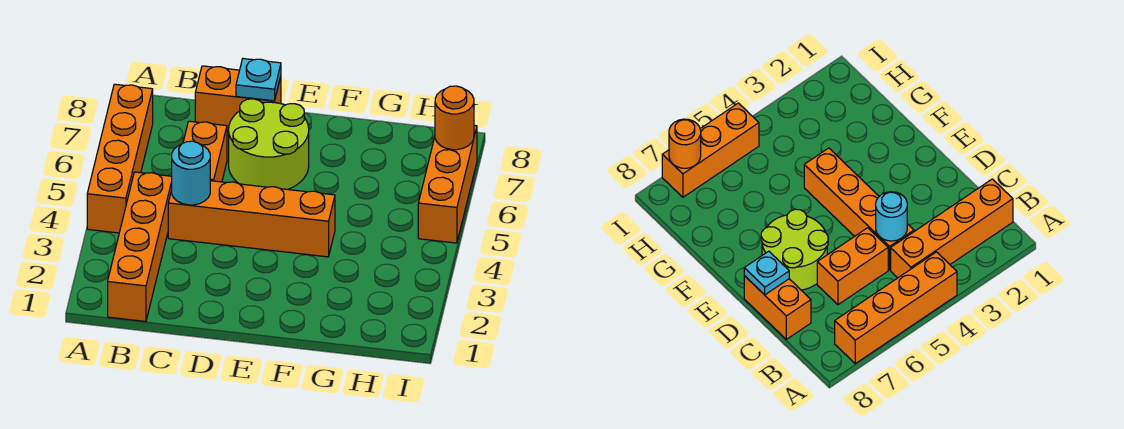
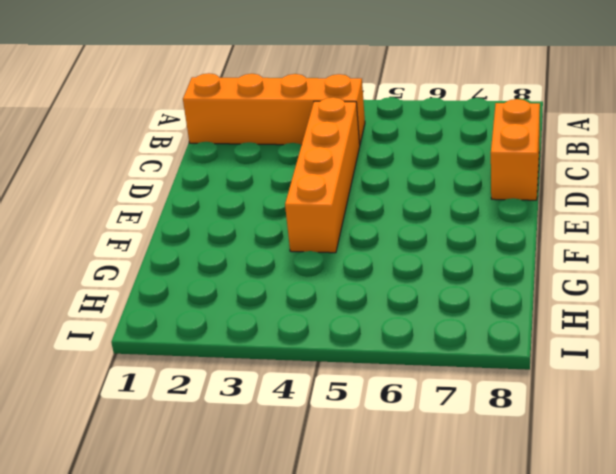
none -> orange 1x4 brick [87,84,153,233]
none -> orange 1x2 brick [183,121,227,182]

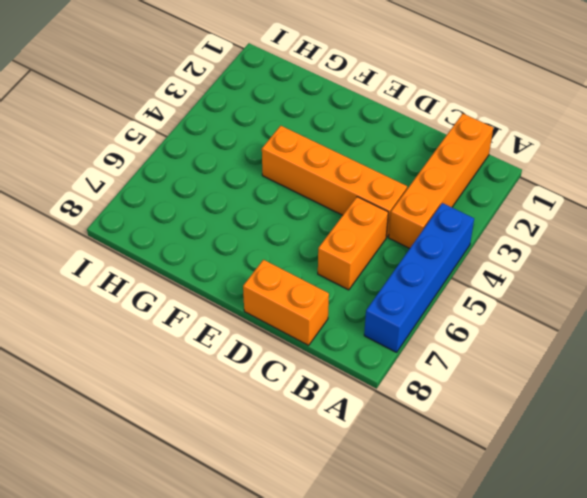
blue 1x4 brick [364,203,474,352] -> orange 1x4 brick [87,84,153,233]
none -> lime 2x2 round brick [229,99,309,189]
none -> orange 1x3 brick [418,125,477,243]

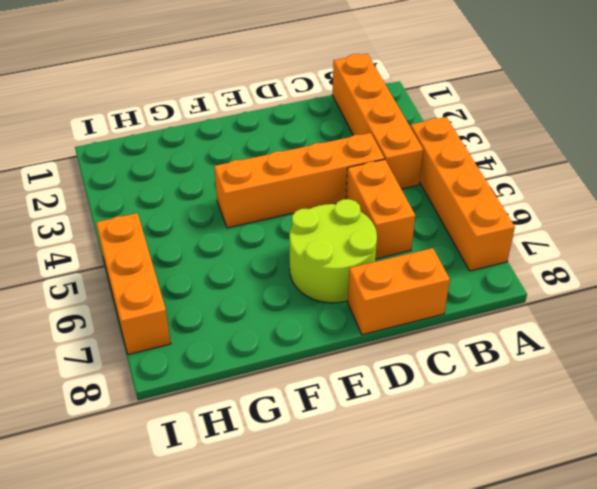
none -> cyan 1x1 round brick [172,141,210,205]
none -> cyan 1x1 plate [236,59,281,101]

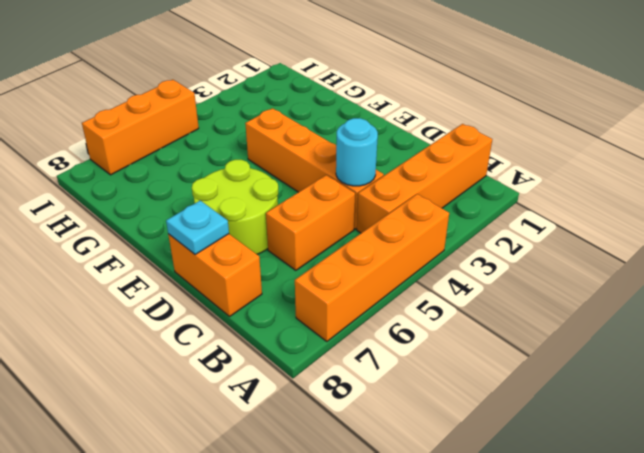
none -> orange 1x1 round brick [435,86,474,150]

